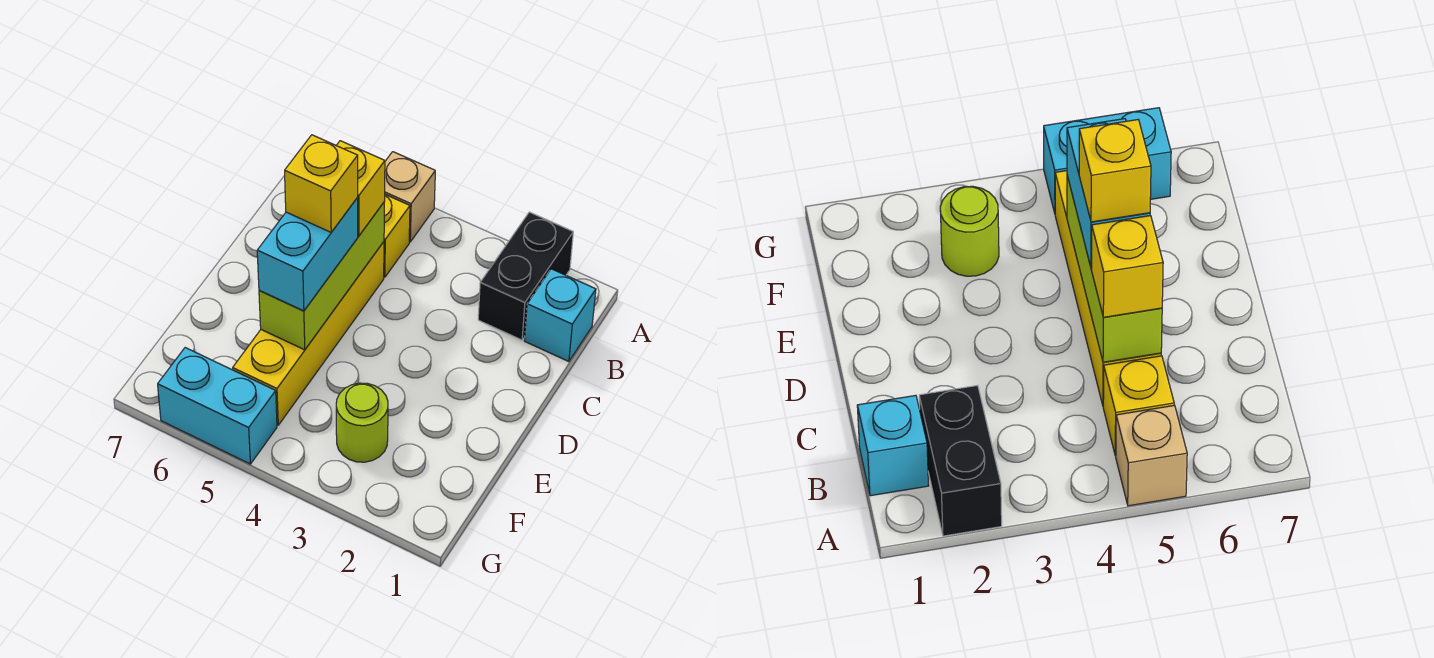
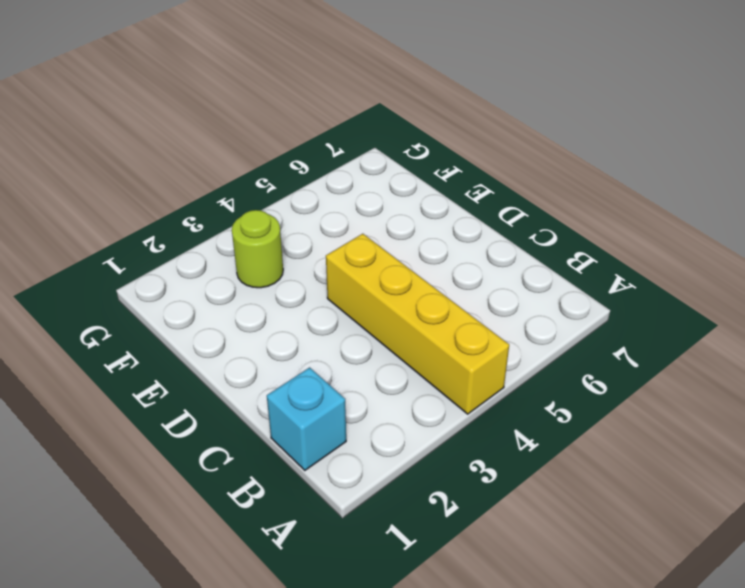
yellow 1x4 brick [326,234,509,414] -> yellow 1x4 brick moved to [233,242,384,425]
none -> black 1x2 brick [478,212,573,340]
none -> tan 1x1 brick [385,152,435,242]

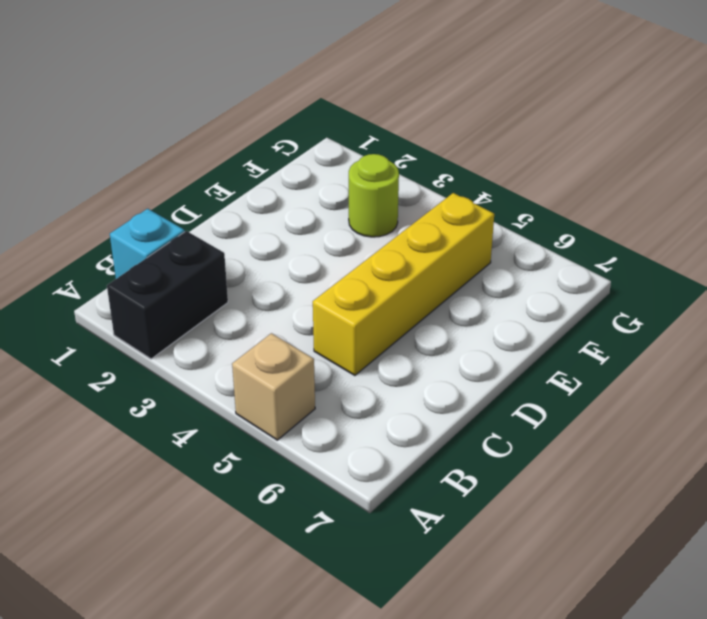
none -> yellow 1x1 brick [384,195,410,277]
none -> cyan 1x2 brick [158,348,277,464]

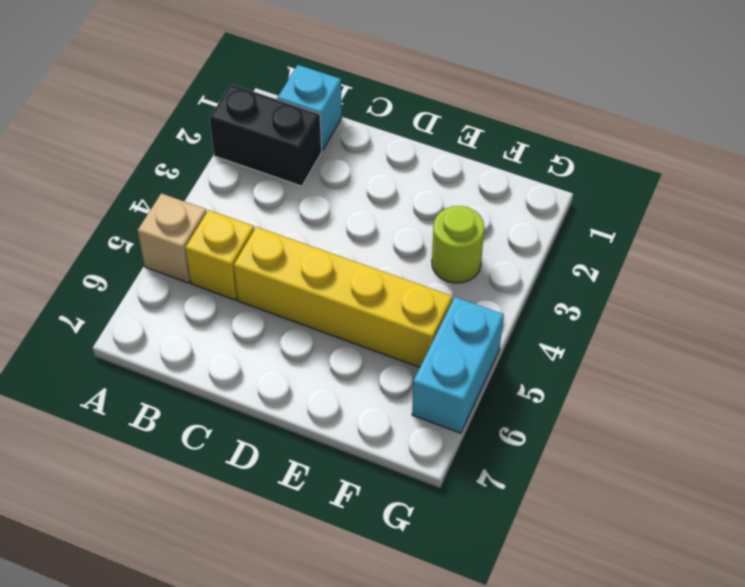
none -> lime 1x3 brick [259,203,384,350]
none -> yellow 1x1 brick [336,141,385,236]

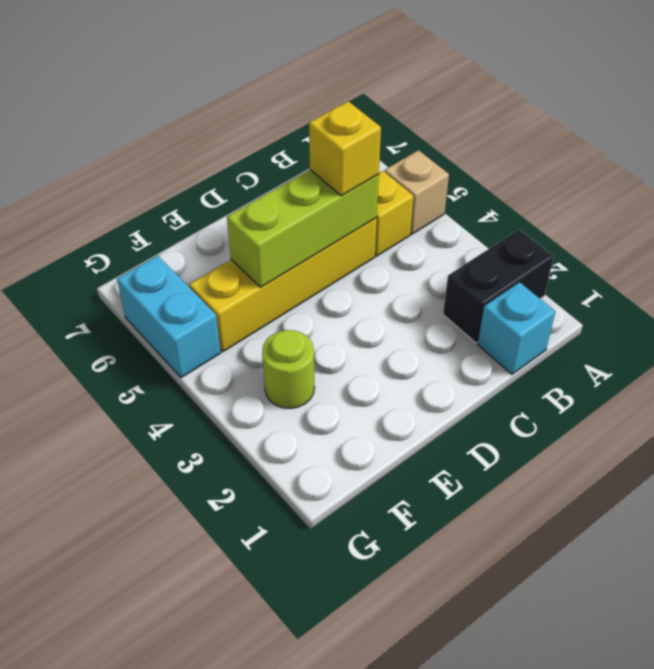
none -> cyan 1x2 brick [257,198,358,311]
none -> yellow 1x1 brick [285,135,358,232]

